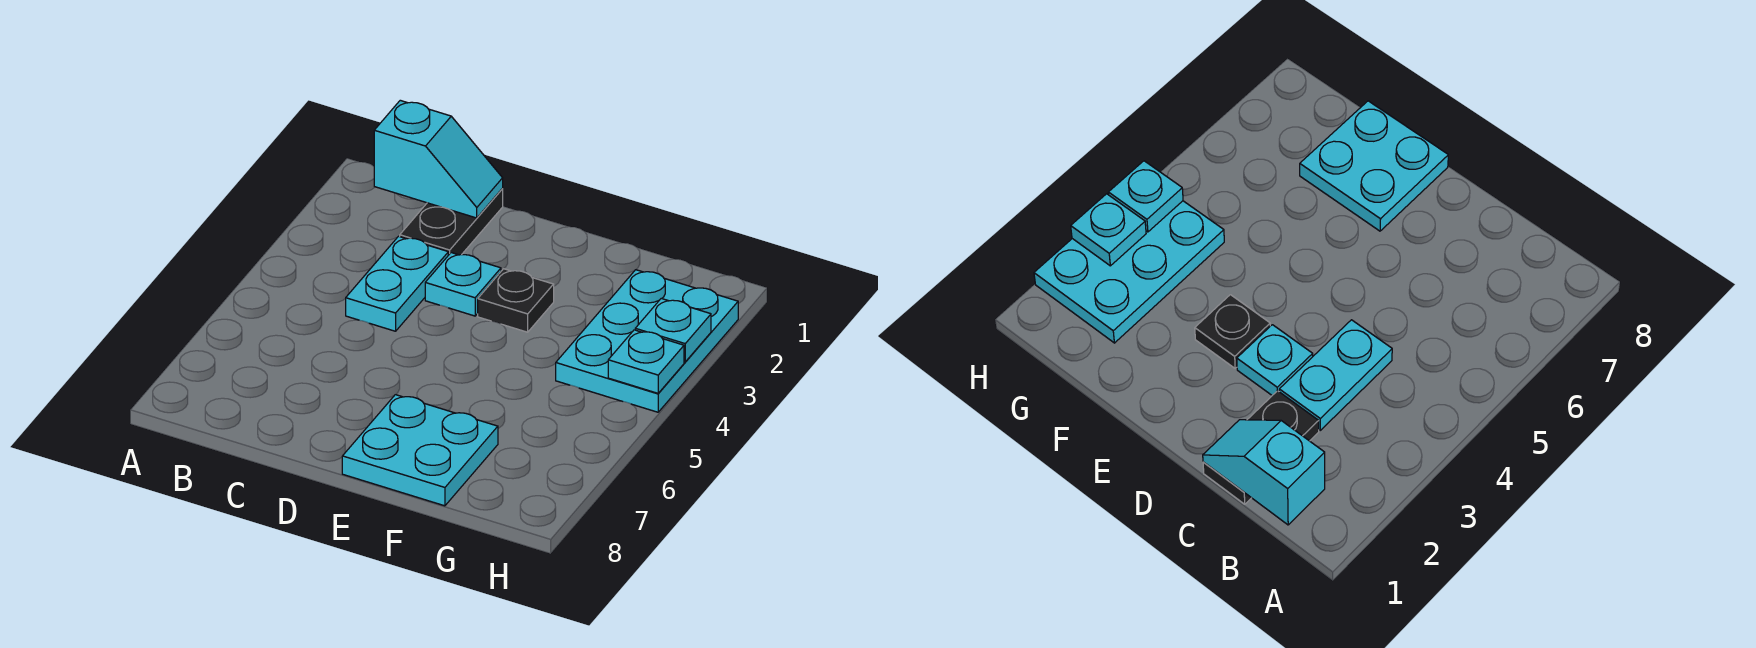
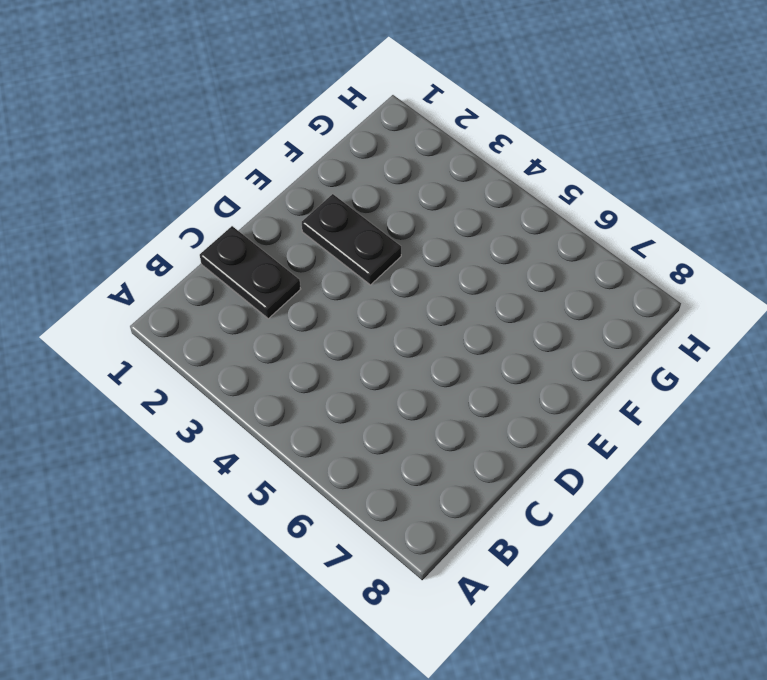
black 1x2 plate [302,194,401,285] -> black 1x1 plate [478,269,554,332]
none -> cyan 1x2 plate [346,236,448,331]
none -> cyan 1x1 plate [425,253,501,316]

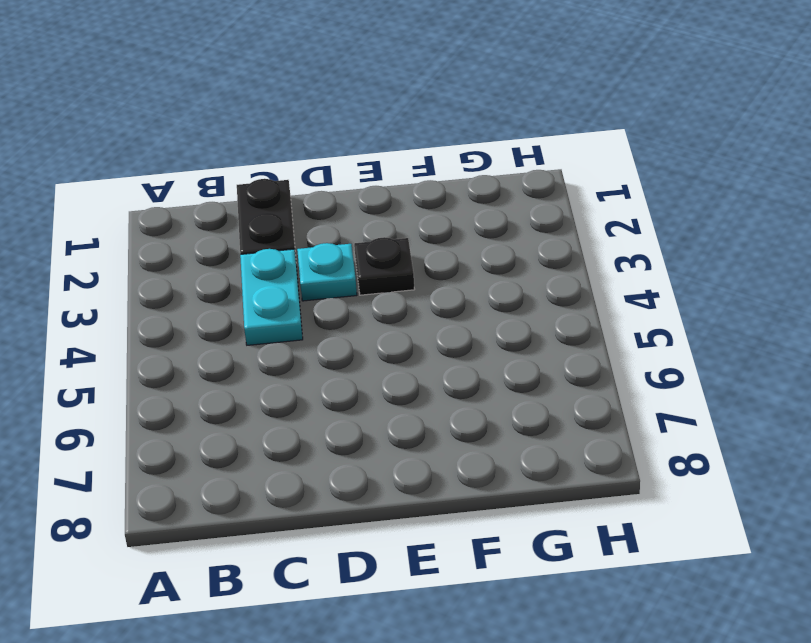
none -> cyan 2x2 plate [342,395,498,506]
none -> cyan 2x3 plate [556,270,738,412]

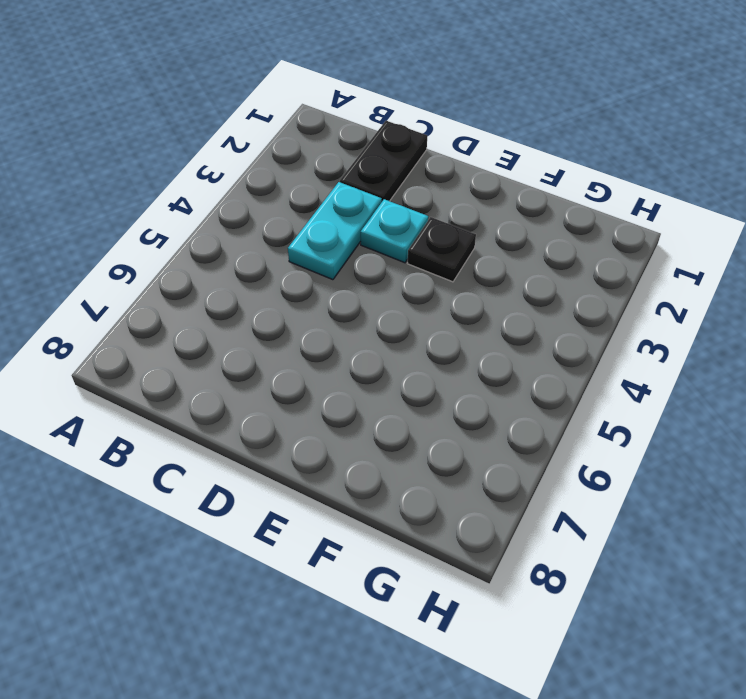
none -> cyan 2x2 plate [342,395,498,506]
none -> cyan 2x3 plate [556,270,738,412]

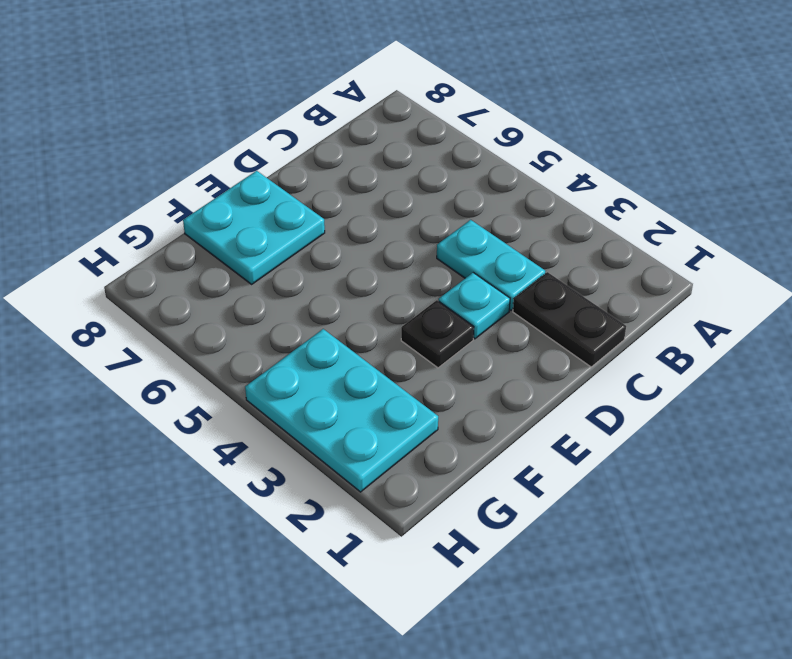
none -> cyan 1x2 slope [374,100,503,218]
none -> cyan 1x1 plate [635,298,711,362]

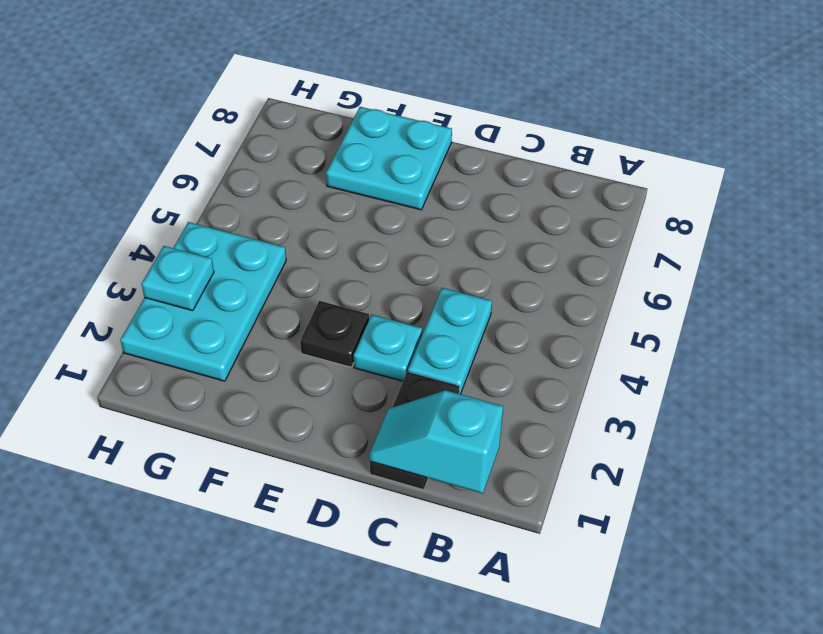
none -> cyan 1x1 plate [608,330,684,393]

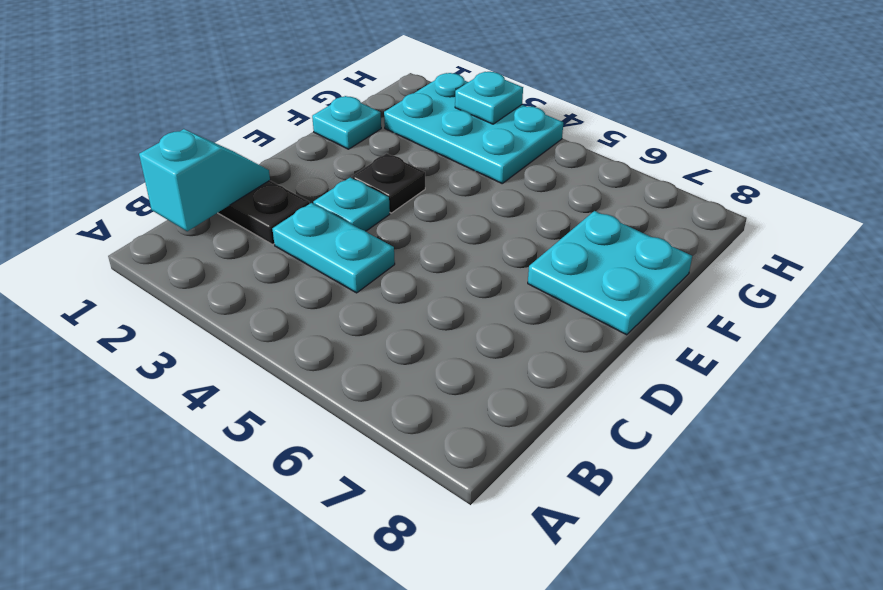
cyan 1x1 plate [312,96,381,149] -> cyan 1x1 plate moved to [608,330,684,393]

